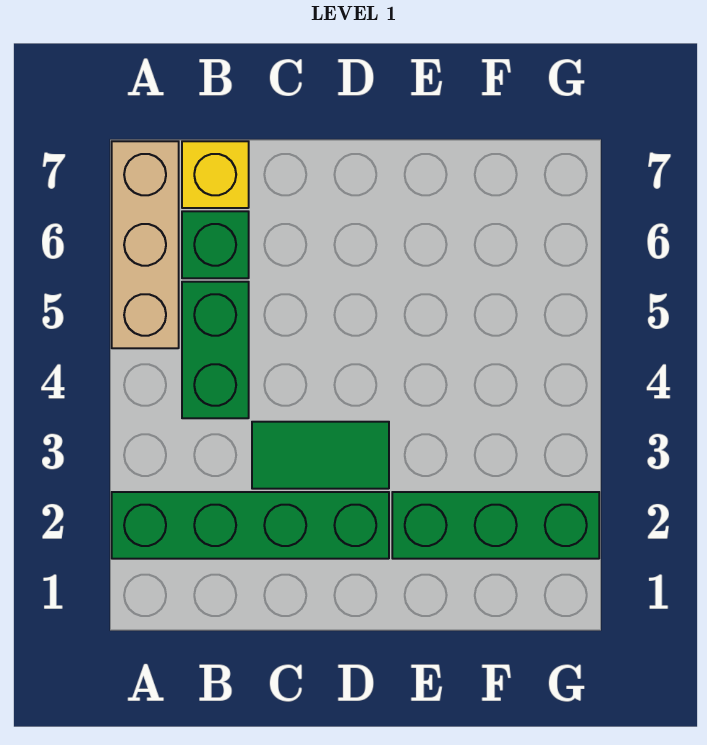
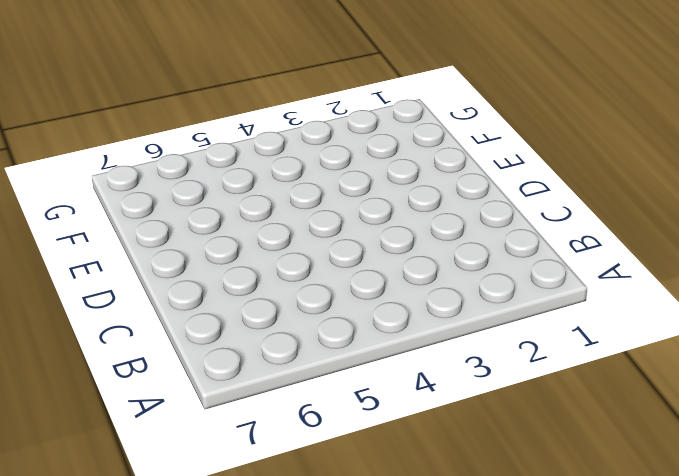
none -> green 1x4 brick [112,492,389,559]
none -> tan 1x3 brick [112,141,179,348]

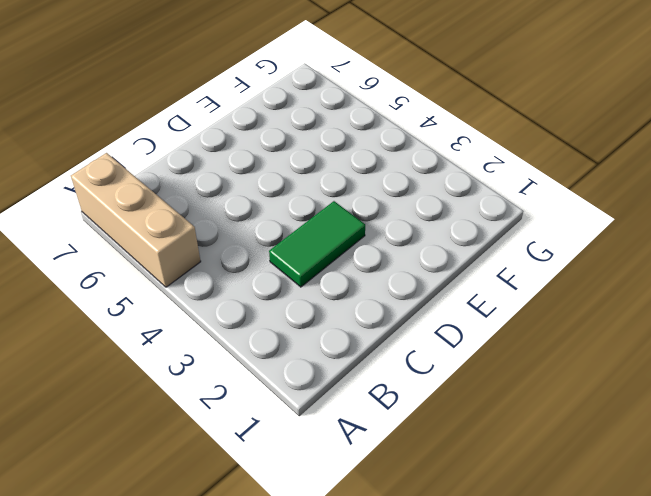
none -> green 1x4 brick [112,492,389,559]
none -> green 1x2 brick [182,282,249,418]

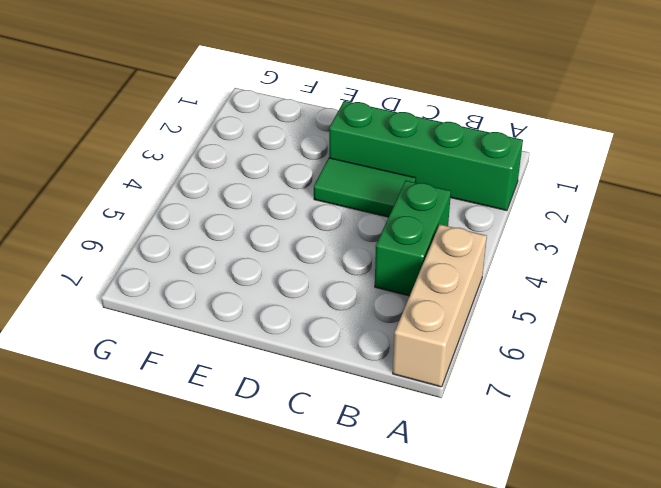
none -> green 1x1 brick [182,211,249,278]
none -> yellow 1x1 brick [182,141,249,208]

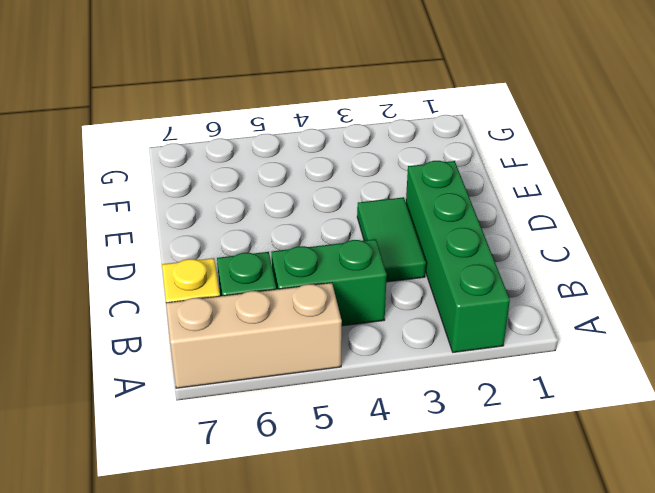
none -> green 1x3 brick [392,492,599,559]

